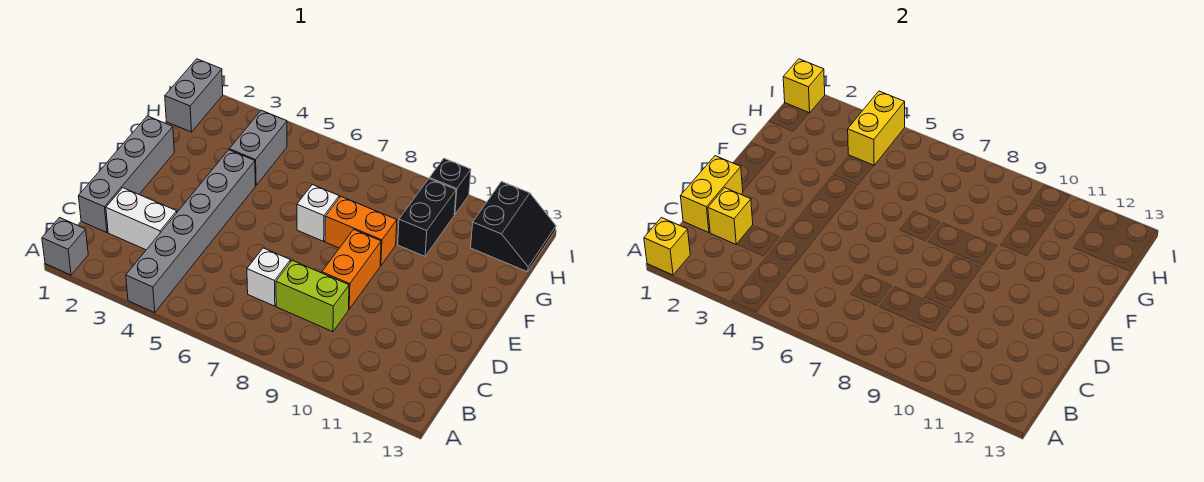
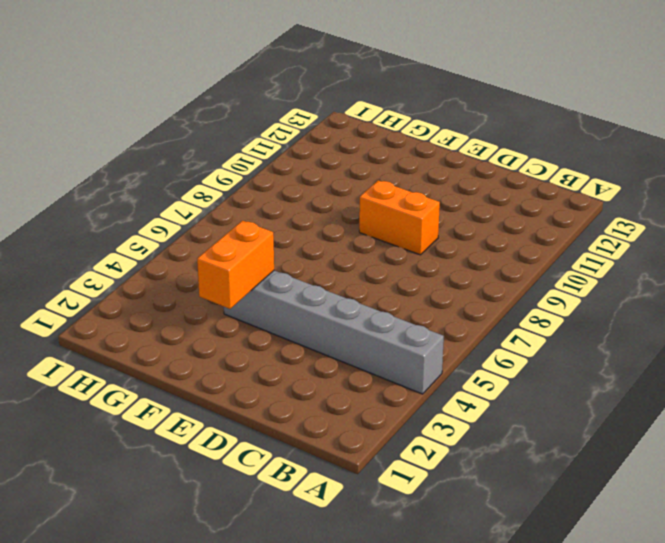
orange 1x2 brick [197,221,274,309] -> orange 1x2 brick moved to [325,196,397,266]
none -> grey 1x1 brick [42,218,88,275]
none -> grey 1x4 brick [79,116,174,233]
none -> white 1x2 brick [106,188,177,250]

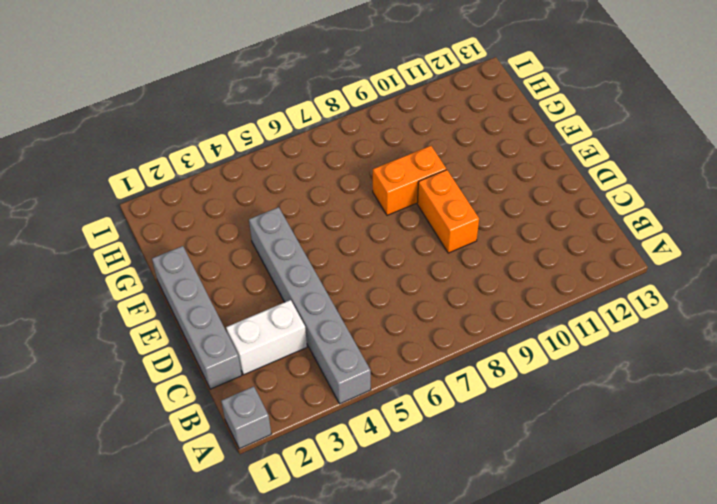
none -> white 1x1 brick [247,248,291,306]
none -> lime 1x2 brick [276,260,349,332]
none -> white 1x1 brick [297,185,339,241]

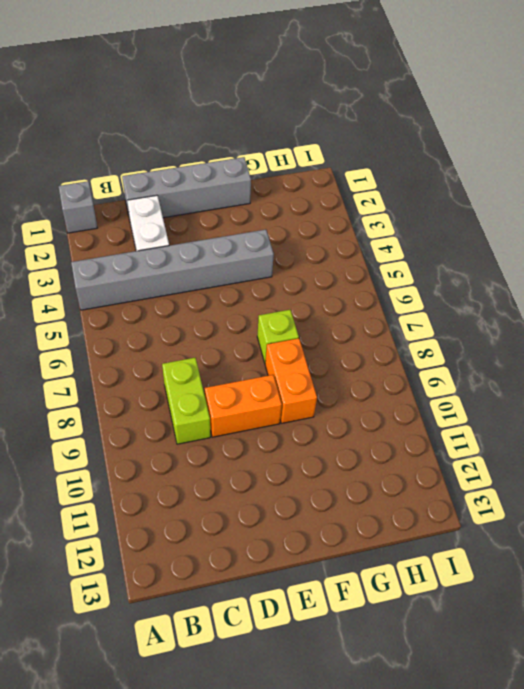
lime 1x1 brick [257,310,299,363] -> white 1x1 brick [297,185,339,241]
none -> white 1x1 brick [247,248,291,306]
none -> grey 1x2 brick [229,110,287,185]
none -> black 1x2 brick [398,179,456,256]

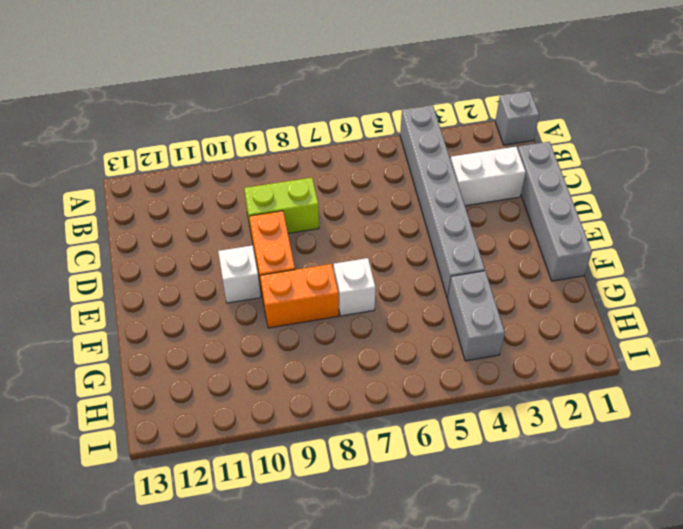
white 1x1 brick [218,245,261,303] -> white 1x1 brick moved to [247,248,291,306]
none -> black 1x2 brick [398,179,456,256]
none -> grey 1x2 brick [165,59,223,132]
none -> black 2x2 slope [471,182,556,272]

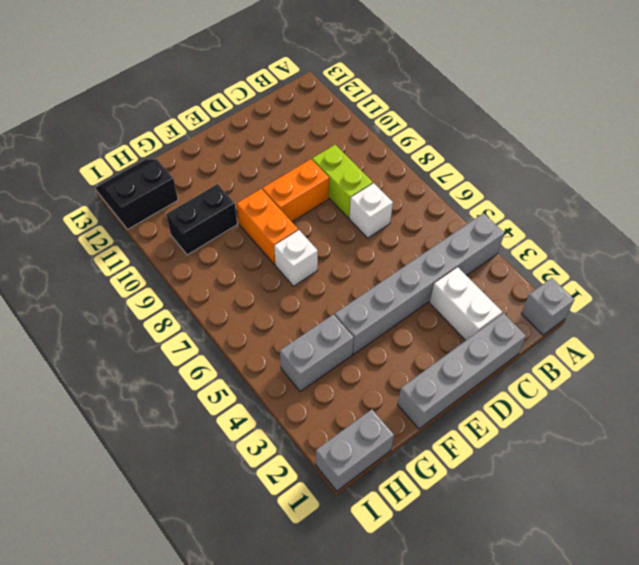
none -> black 1x1 brick [429,158,471,215]
none -> yellow 1x1 brick [644,218,690,275]
none -> yellow 1x2 brick [681,156,743,233]

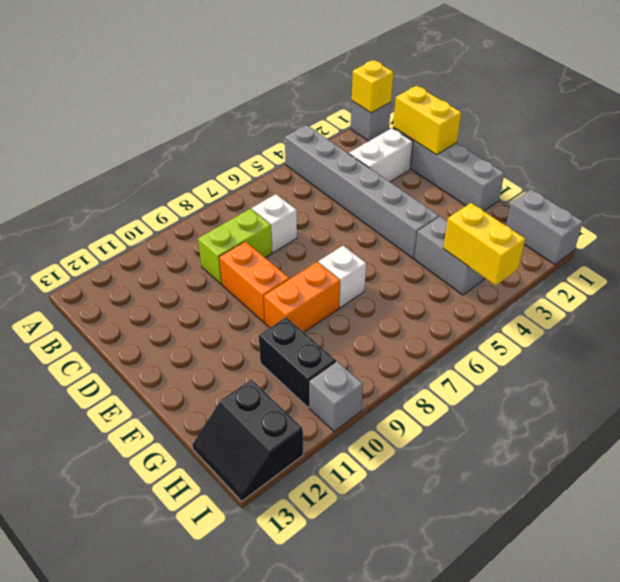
grey 1x1 brick [309,361,363,432] -> black 1x1 brick [429,158,471,215]
none -> yellow 1x1 brick [708,188,753,244]
none -> yellow 1x1 brick [783,59,825,113]

